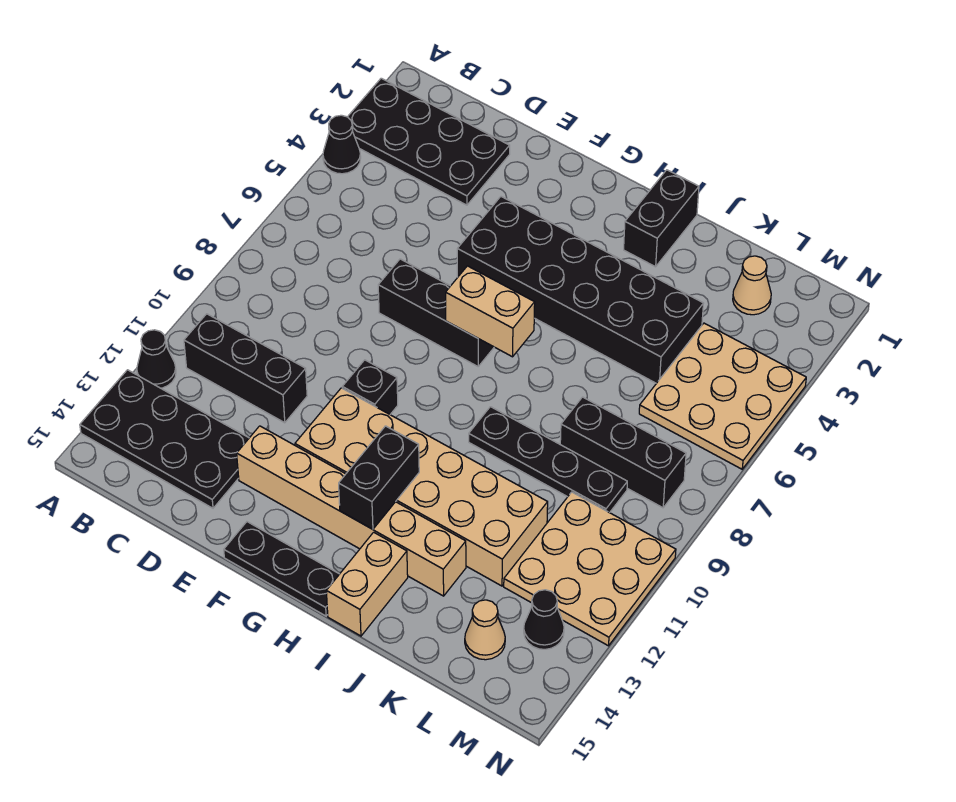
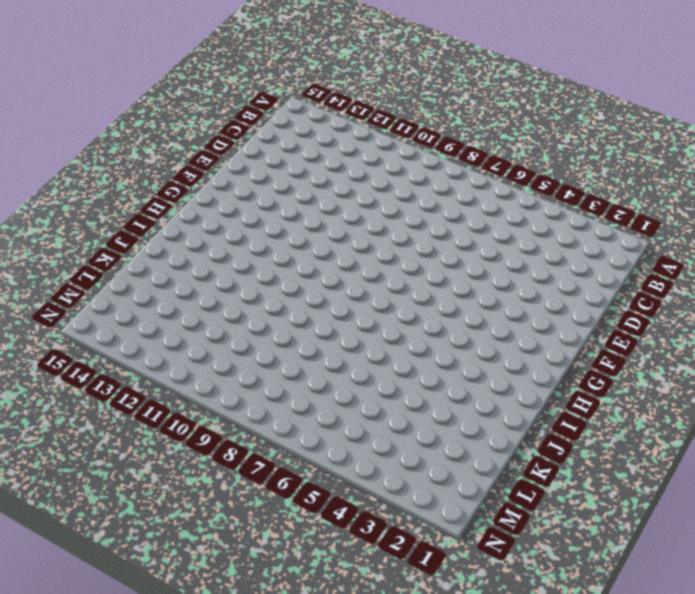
none -> black 2x4 plate [348,78,510,205]
none -> black 1x1 cone [323,115,361,174]
none -> black 1x1 cone [137,330,176,388]

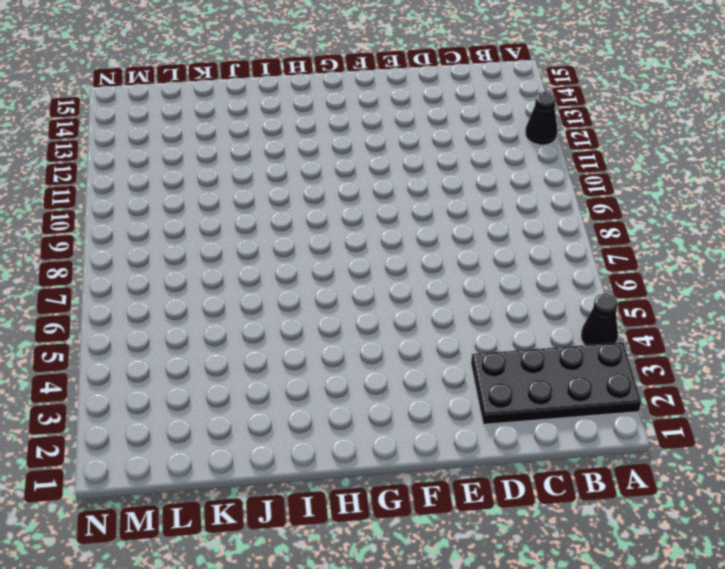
none -> black 2x4 plate [80,370,249,508]
none -> black 1x3 brick [184,314,307,423]
none -> black 1x3 brick [378,259,494,366]

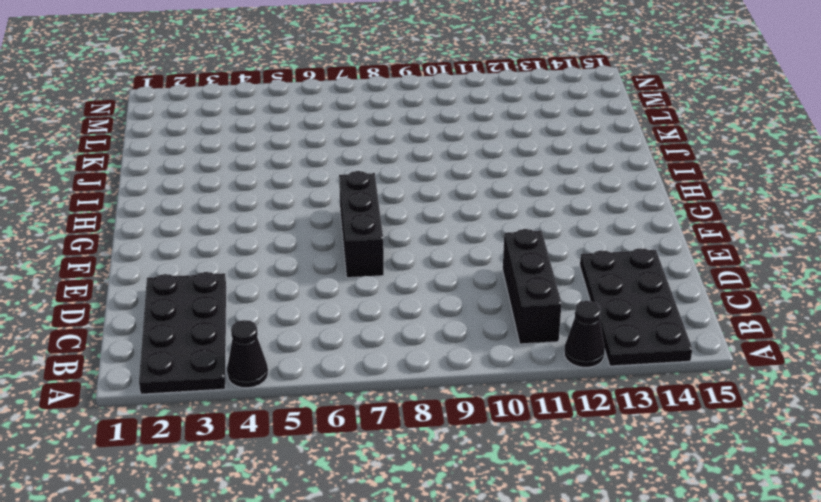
none -> tan 1x6 brick [237,426,466,596]
none -> black 2x6 brick [457,197,704,383]
none -> black 1x1 brick [342,360,398,414]

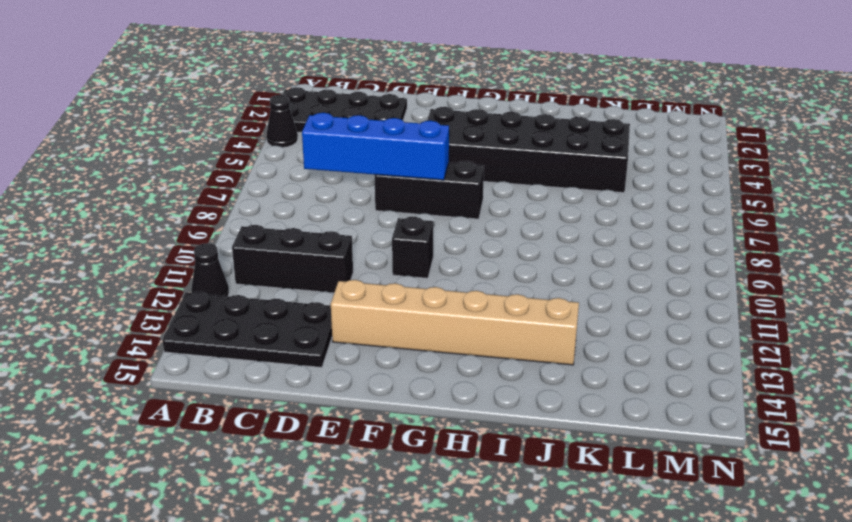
blue 1x4 brick [302,113,449,180] -> none
none -> tan 2x6 brick [295,388,548,586]
none -> black 1x3 plate [224,522,339,616]
none -> black 1x2 brick [624,170,699,267]

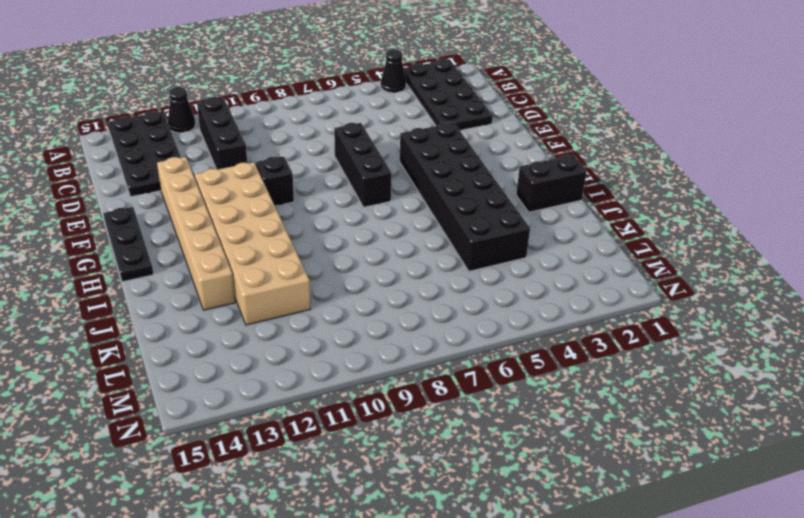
none -> black 1x4 plate [469,407,627,513]
none -> tan 1x2 brick [326,532,408,636]
none -> black 1x3 brick [560,397,686,508]

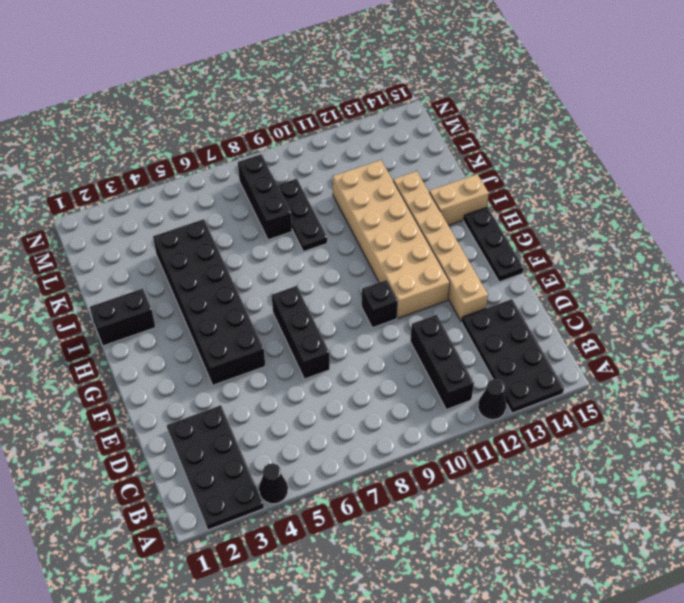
black 1x3 plate [277,179,327,252] -> black 1x4 plate [469,407,627,513]
none -> tan 1x1 cone [733,256,771,315]
none -> tan 3x3 plate [639,323,806,469]
none -> tan 3x3 plate [504,492,676,646]

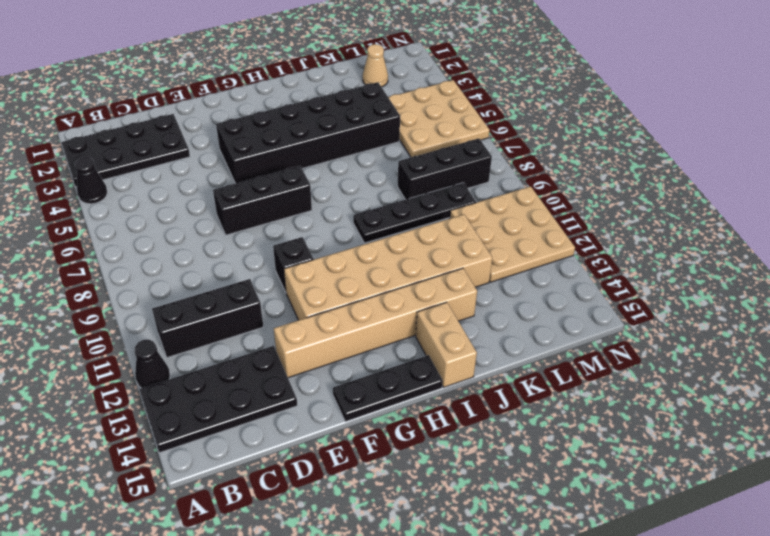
none -> black 1x2 brick [624,170,699,267]
none -> tan 1x1 cone [465,600,505,660]
none -> black 1x1 cone [524,590,564,649]

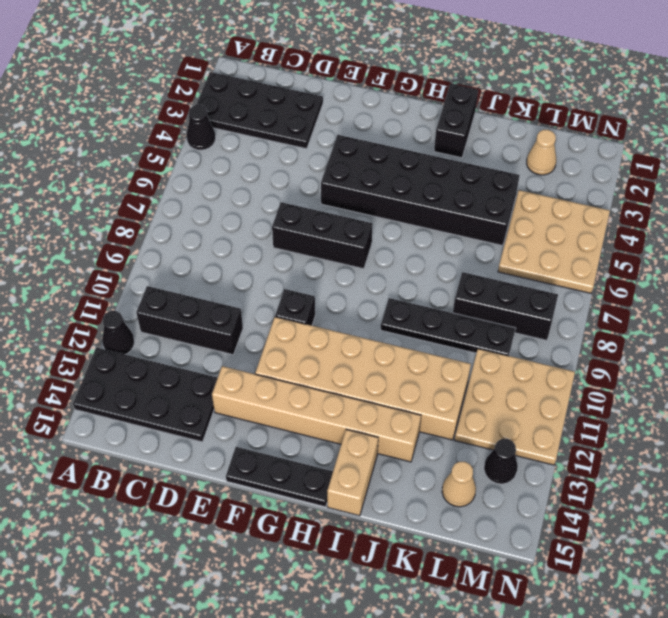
none -> tan 1x2 brick [446,266,535,357]
none -> black 1x2 brick [339,426,419,529]

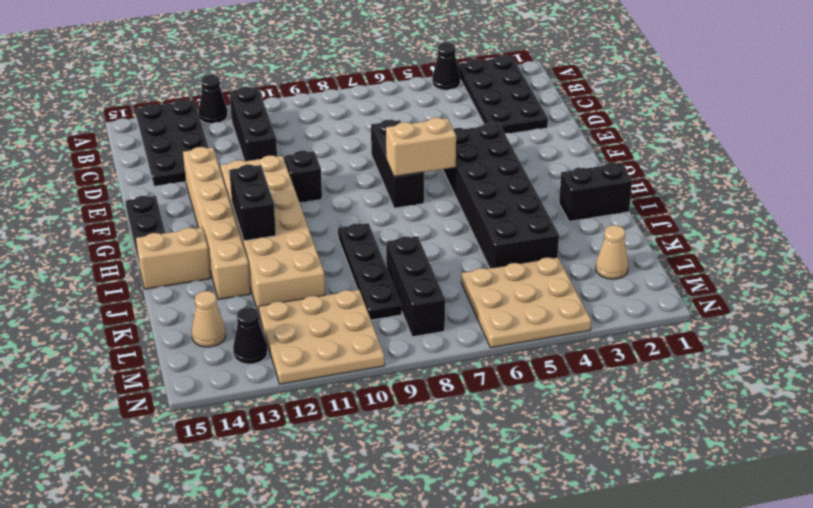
tan 1x2 brick [386,118,456,177] -> tan 1x2 brick turned to [446,266,535,357]
black 1x2 brick [229,165,276,241] -> black 1x2 brick turned to [339,426,419,529]

